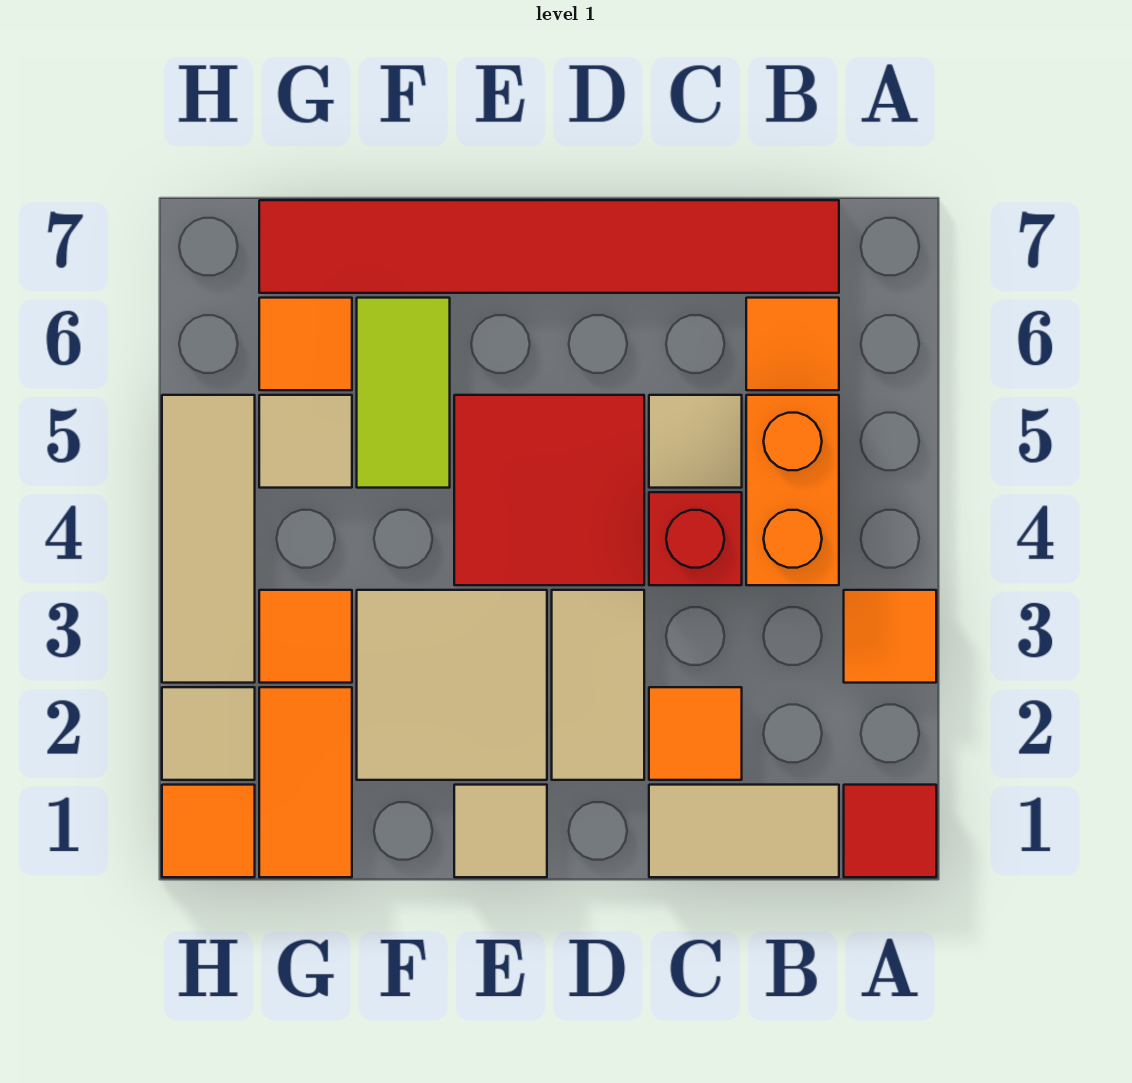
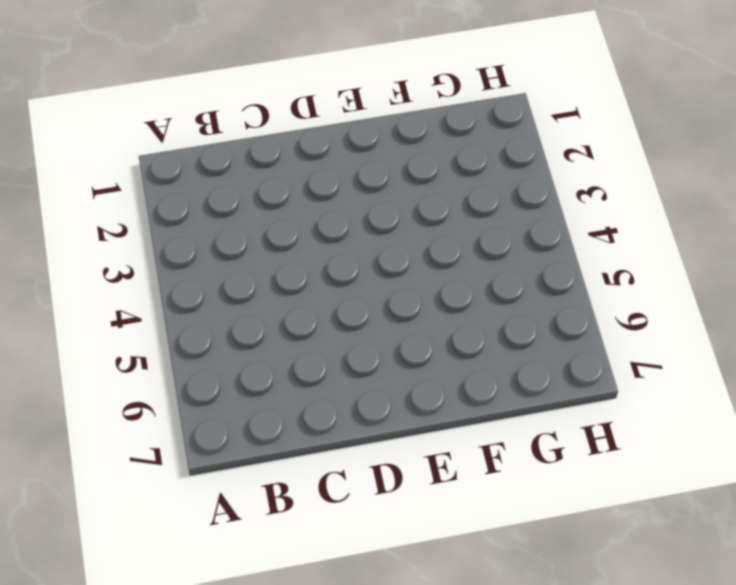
none -> red 1x1 tile [844,785,936,877]
none -> orange 1x1 tile [844,590,936,683]
none -> tan 1x2 tile [649,785,839,877]

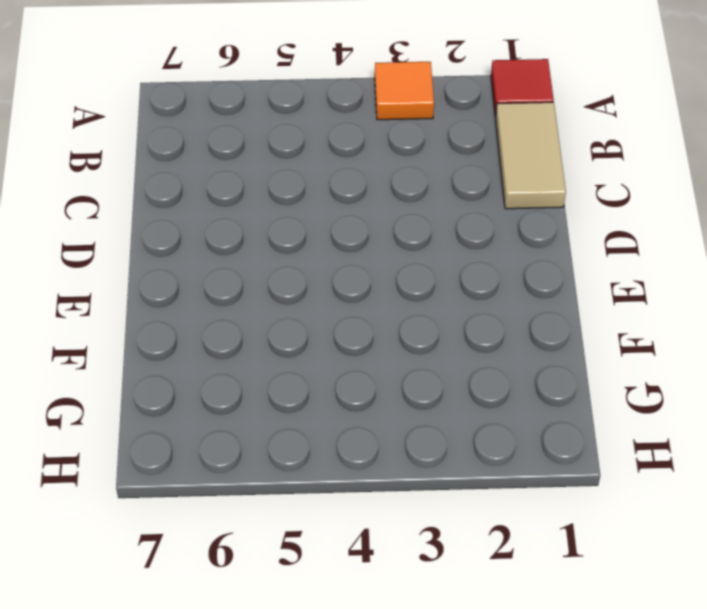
none -> orange 1x2 brick [746,395,839,585]
none -> orange 1x1 tile [746,298,839,390]
none -> red 1x6 tile [259,200,839,293]

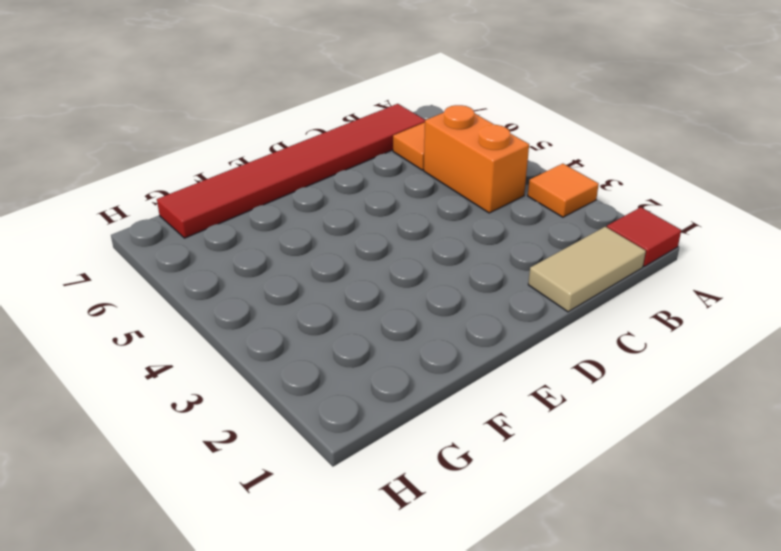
none -> orange 1x1 tile [649,687,742,780]
none -> red 1x1 brick [649,492,742,585]
none -> tan 1x1 tile [649,395,742,488]

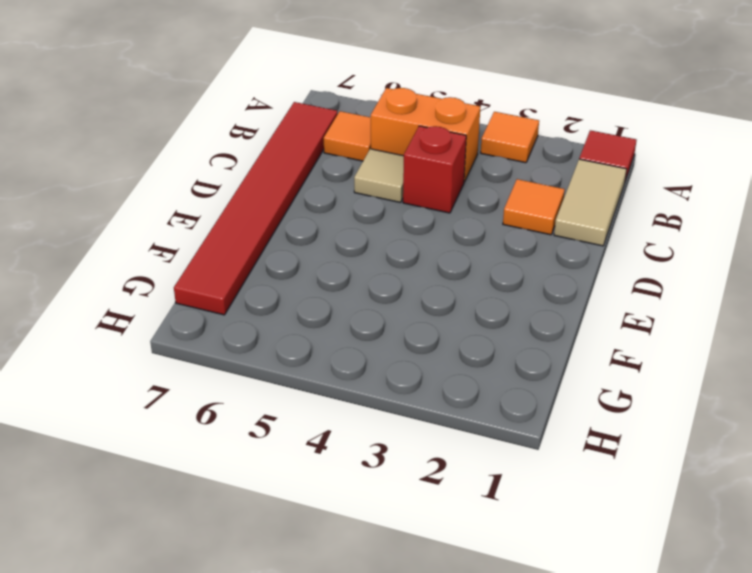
none -> tan 1x2 tile [552,590,644,780]
none -> red 2x2 tile [454,395,644,585]
none -> tan 1x1 tile [454,785,547,877]

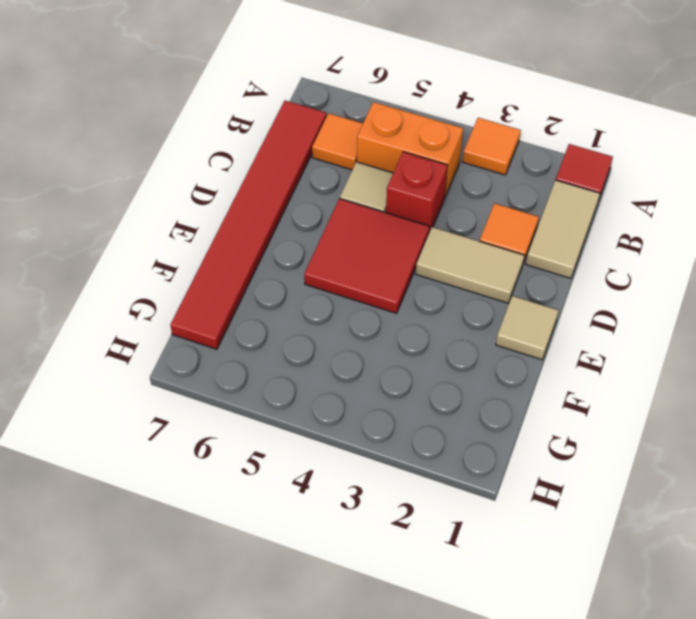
none -> tan 2x2 tile [357,590,547,780]
none -> lime 1x2 tile [357,298,450,488]
none -> orange 1x2 tile [259,687,352,877]

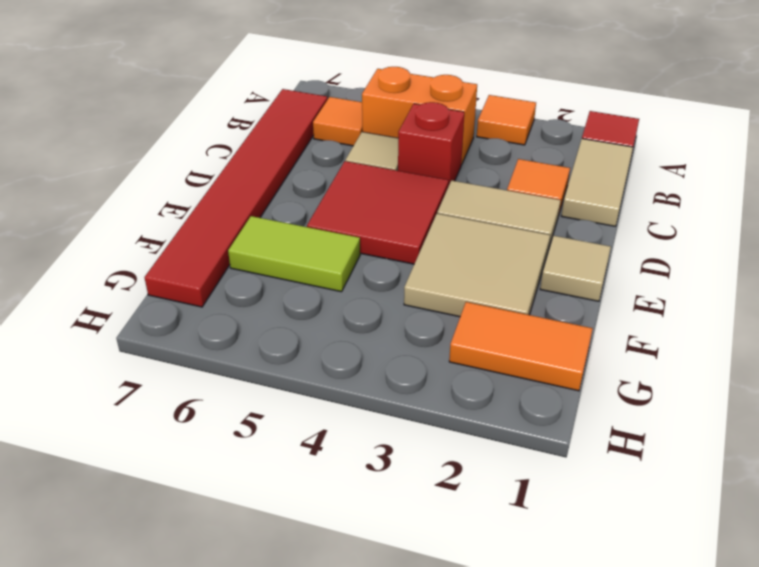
none -> orange 1x1 tile [259,590,352,683]
none -> tan 1x1 tile [259,395,352,488]
none -> orange 1x1 tile [259,298,352,390]

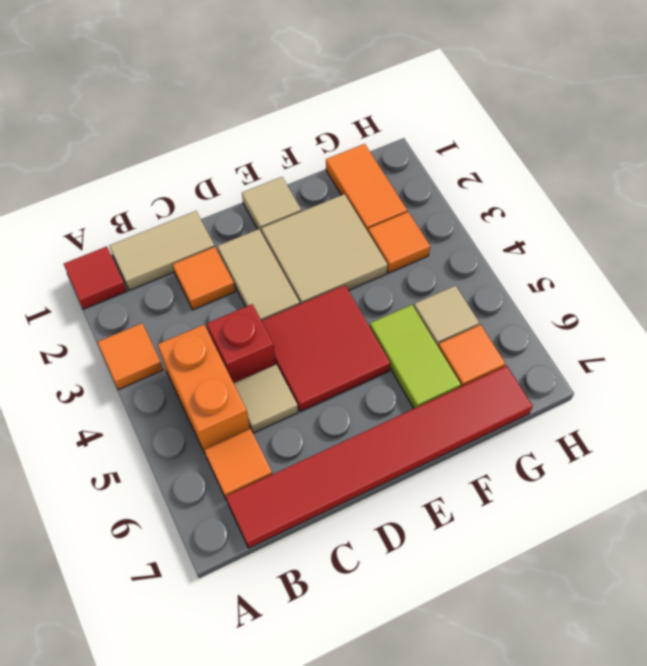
none -> orange 1x1 tile [162,785,255,877]
none -> tan 1x1 tile [162,687,255,780]
none -> tan 1x3 tile [162,395,255,683]

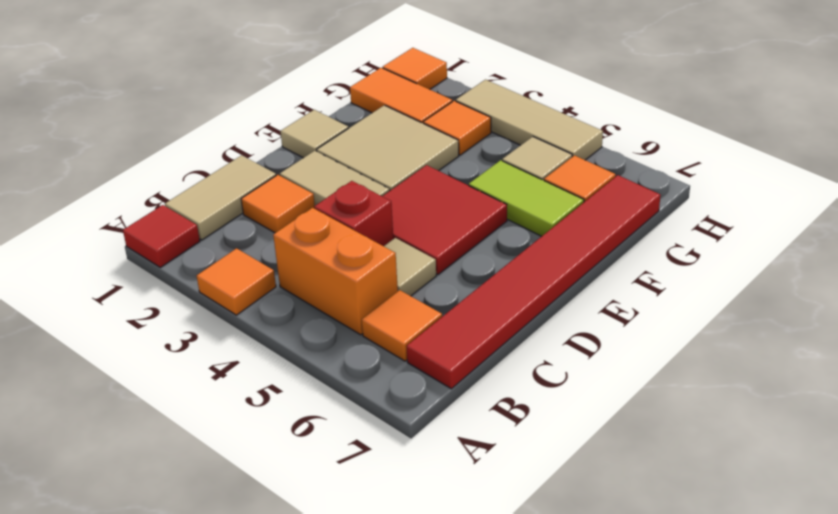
none -> tan 1x1 tile [162,687,255,780]

